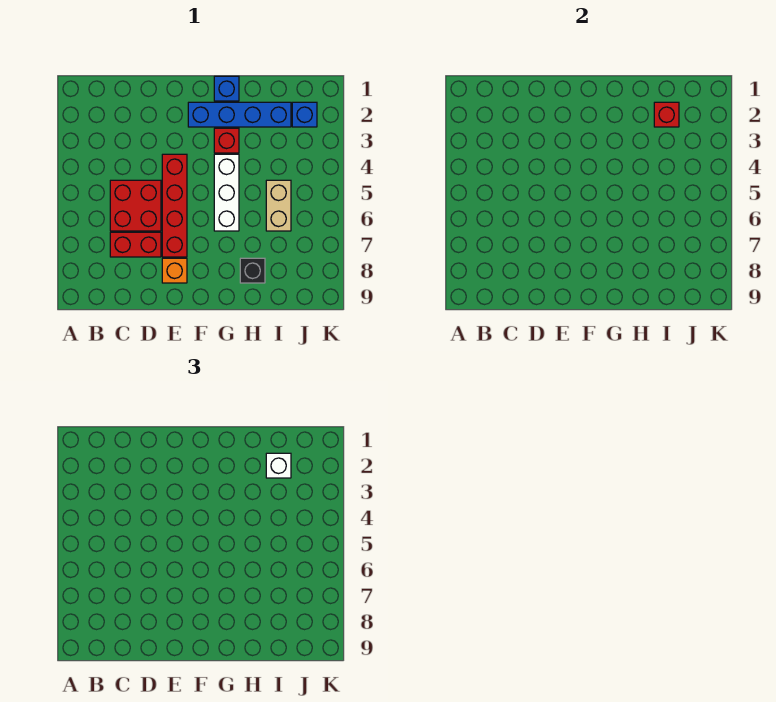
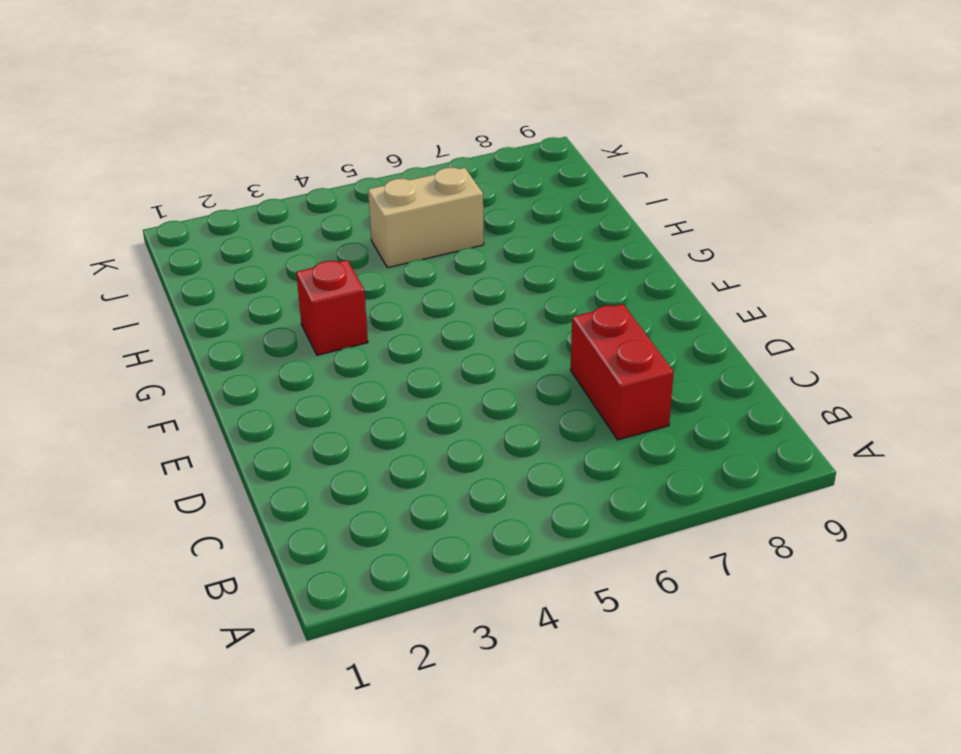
none -> red 2x2 brick [110,180,161,231]
none -> red 1x4 brick [162,154,187,257]
none -> orange 1x1 brick [162,258,187,283]

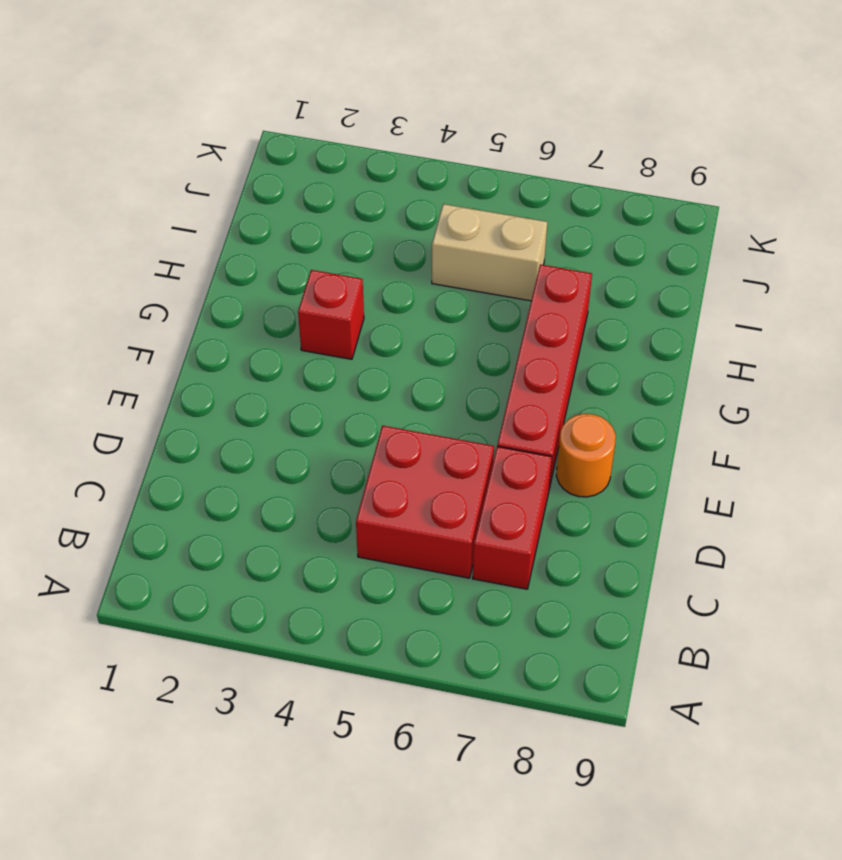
red 1x4 brick [497,264,592,489] -> red 1x4 brick turned to [162,154,187,257]
orange 1x1 round brick [556,414,616,497] -> orange 1x1 brick [162,258,187,283]
none -> blue 1x4 brick [188,102,291,127]
none -> blue 1x1 brick [214,76,239,101]
none -> white 1x3 brick [214,154,239,231]

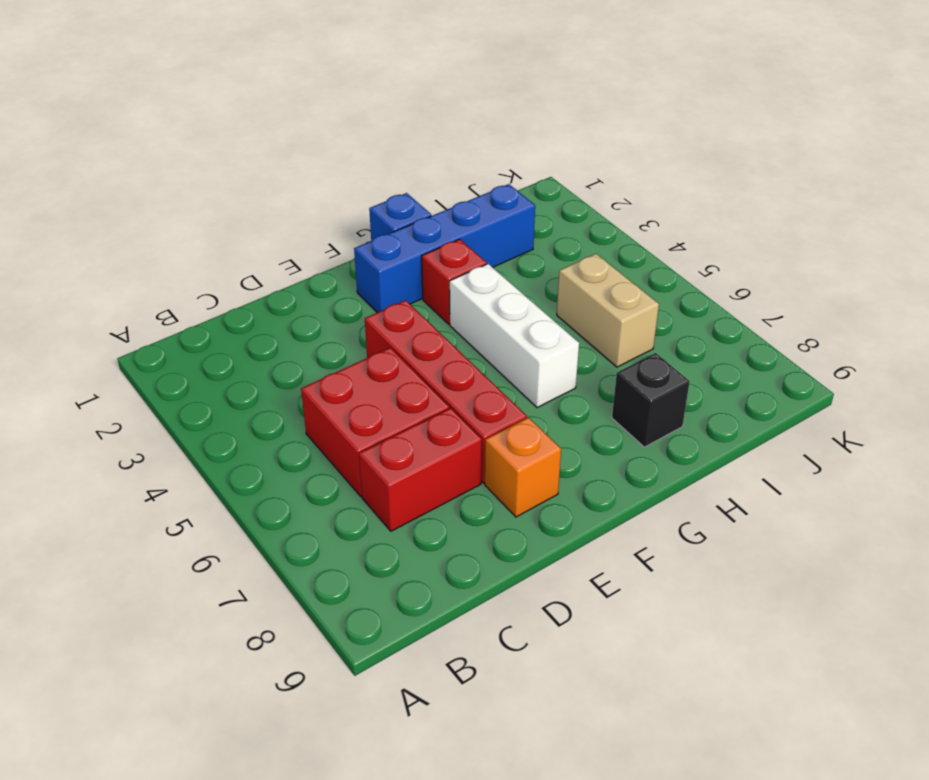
none -> blue 1x1 brick [292,102,317,127]
none -> red 1x1 brick [654,102,679,127]
none -> white 1x1 brick [266,453,291,478]

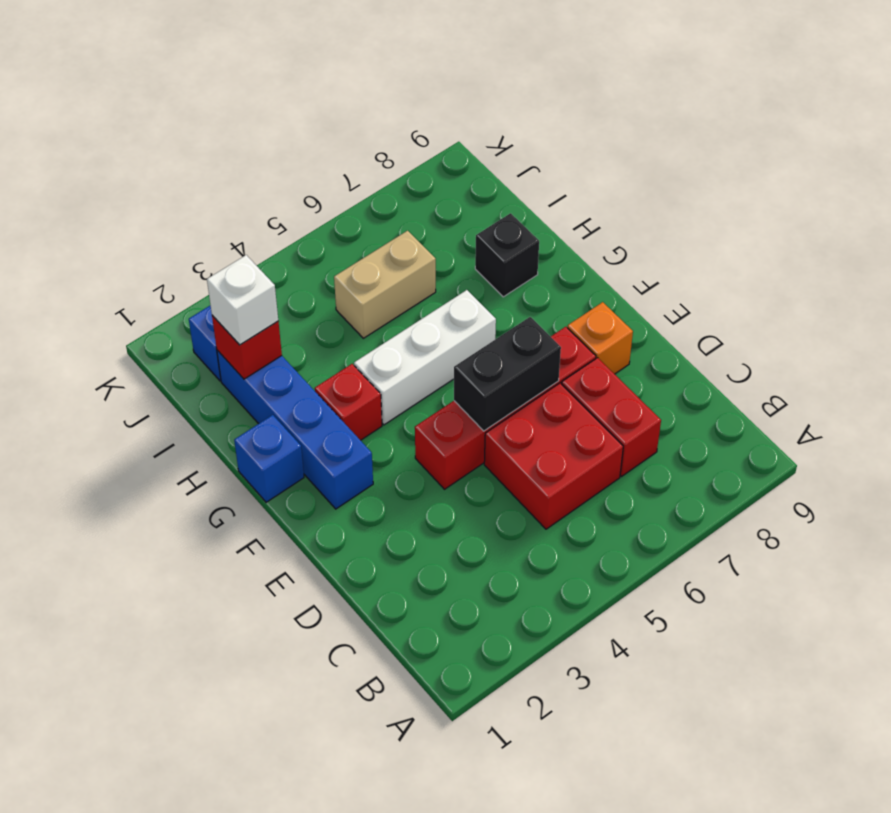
black 1x2 brick [454,317,561,431] -> none

